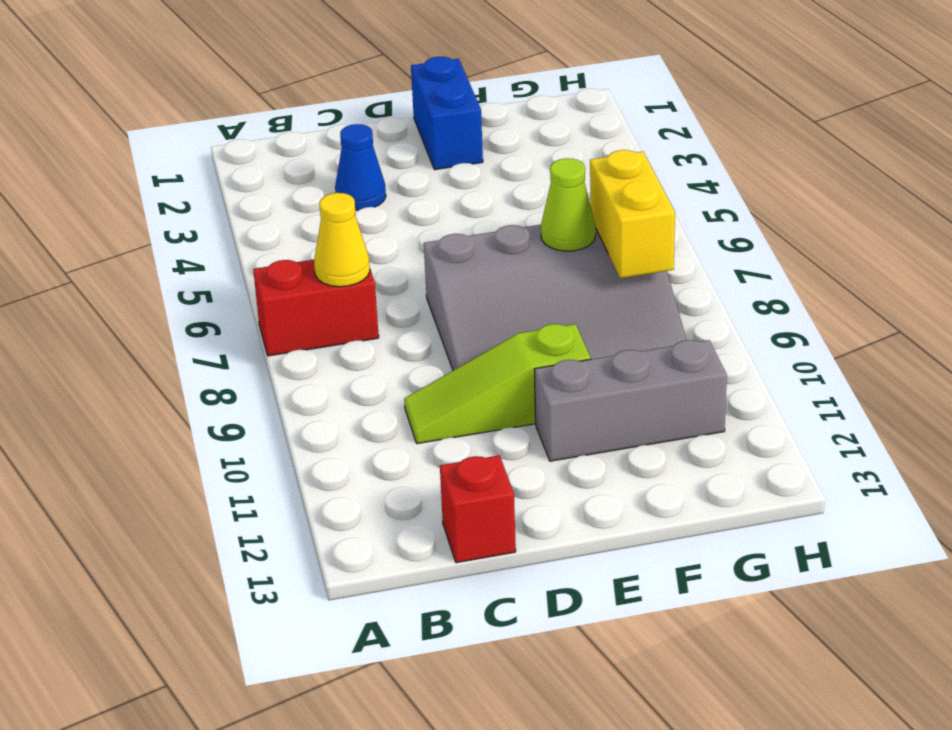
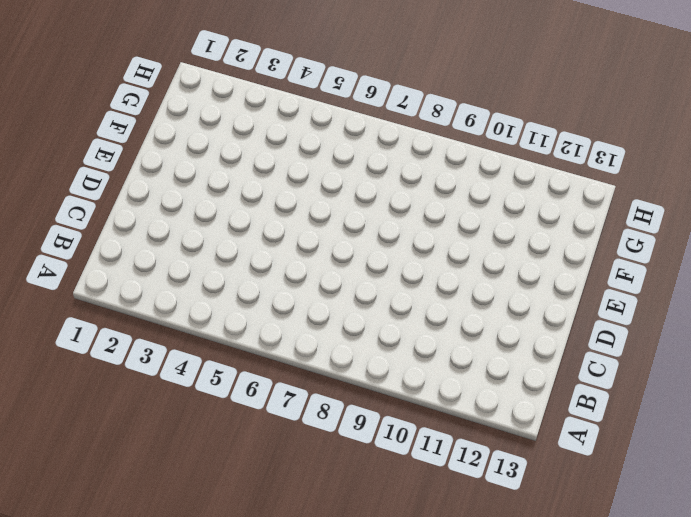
none -> red 1x2 brick [253,260,379,356]
none -> blue 1x1 cone [335,124,386,210]

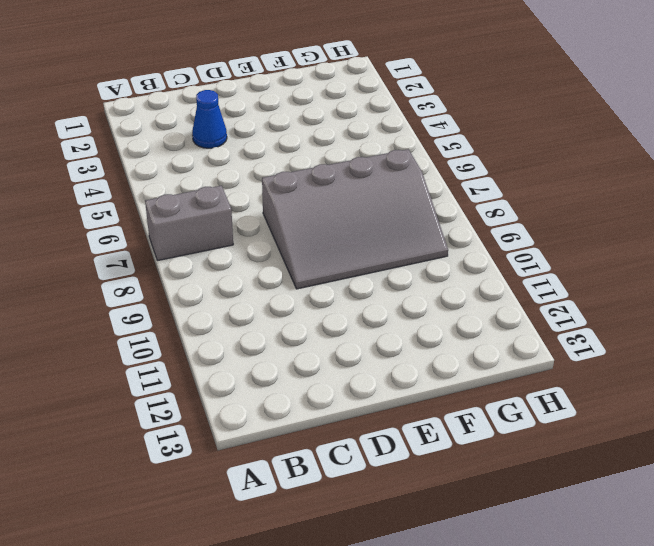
grey 1x2 brick [145,186,233,261] -> red 1x2 brick [253,260,379,356]
none -> lime 1x3 slope [404,324,591,444]
none -> red 1x1 brick [440,455,516,563]

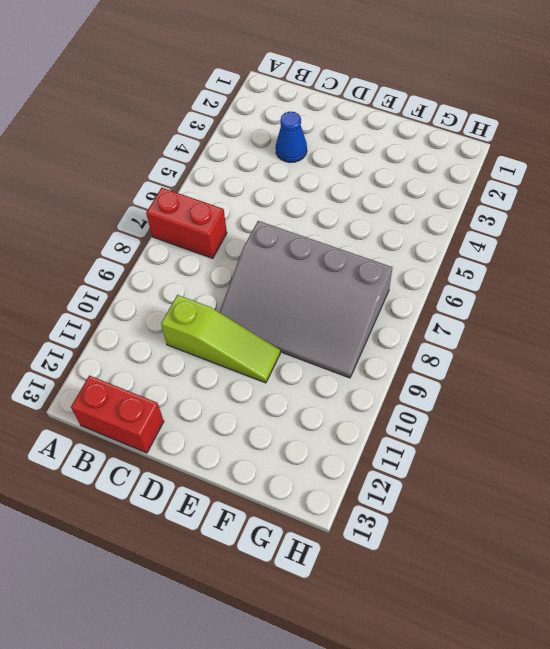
red 1x2 brick [71,376,164,453] -> red 1x1 brick [440,455,516,563]
lime 1x3 slope [161,295,280,383] -> lime 1x3 slope turned to [404,324,591,444]
none -> blue 1x2 brick [411,57,483,170]
none -> grey 1x3 brick [534,340,727,461]

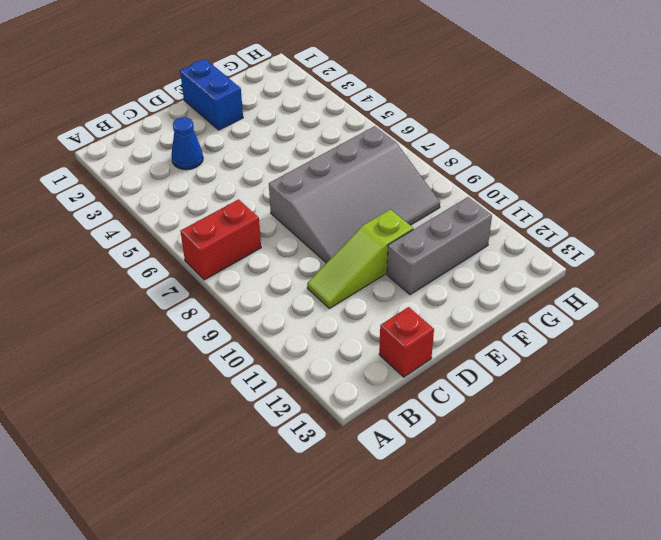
none -> yellow 1x1 cone [314,193,370,287]
none -> lime 1x1 cone [541,158,596,251]

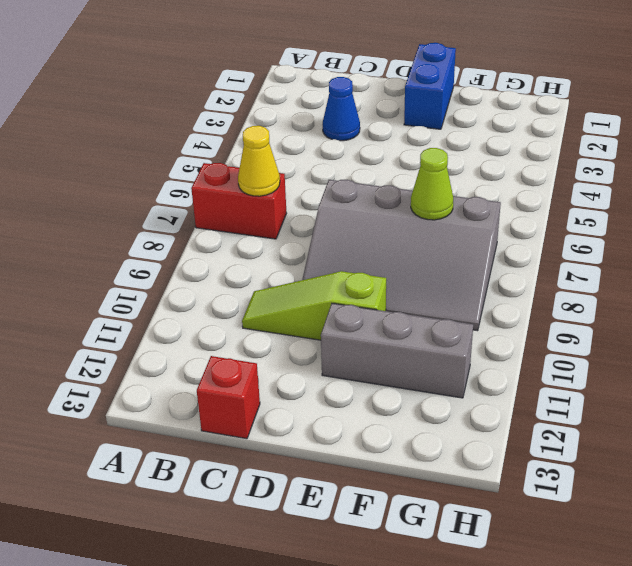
none -> yellow 1x2 brick [590,150,675,278]

